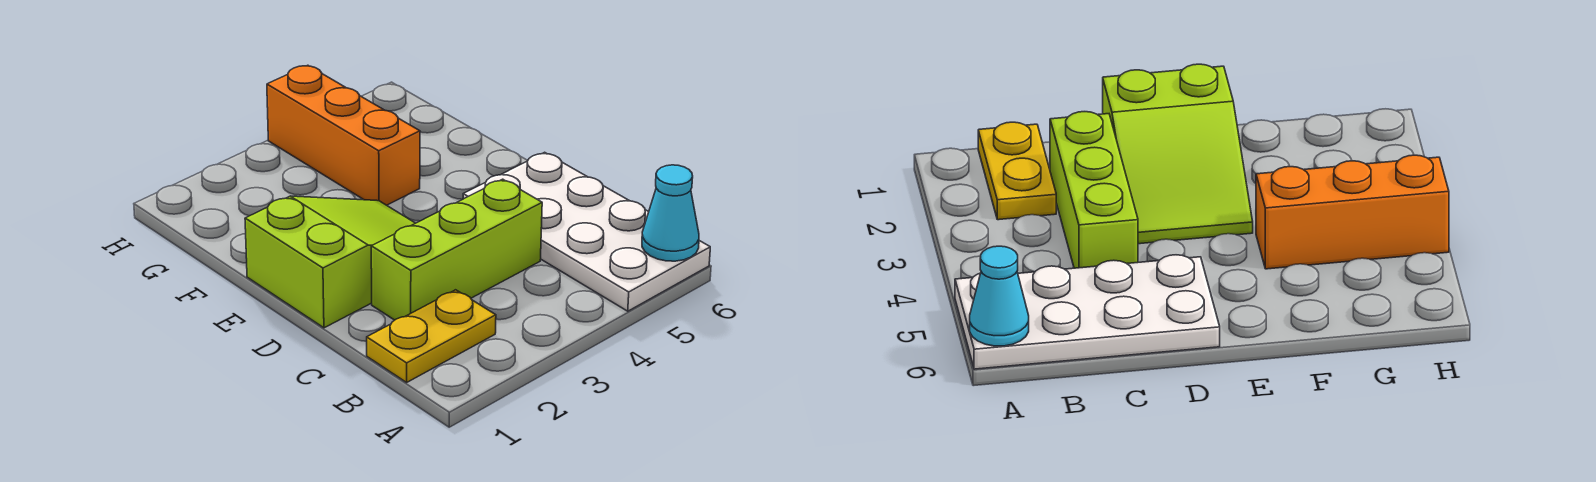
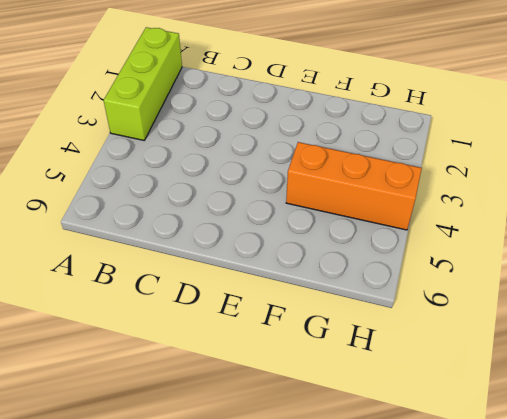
lime 1x3 brick [104,27,182,140] -> lime 1x3 brick moved to [371,179,542,320]
none -> white 2x4 plate [463,152,710,311]
none -> yellow 1x2 plate [367,290,496,382]

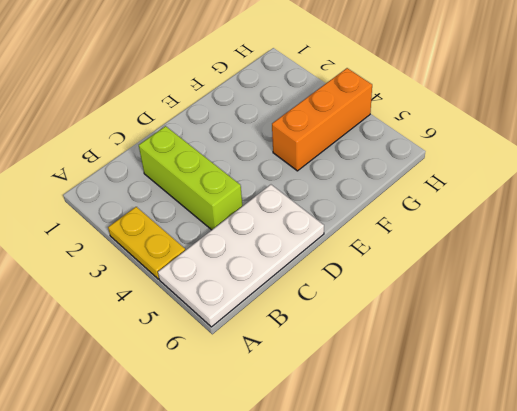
yellow 1x2 plate [108,207,185,279] -> yellow 1x2 plate moved to [367,290,496,382]
none -> lime 2x3 slope [245,196,415,328]
none -> cyan 1x1 cone [642,165,699,261]

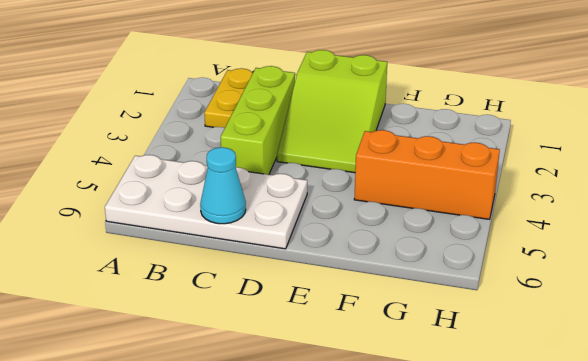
cyan 1x1 cone [200,147,246,224] -> cyan 1x1 cone moved to [642,165,699,261]

